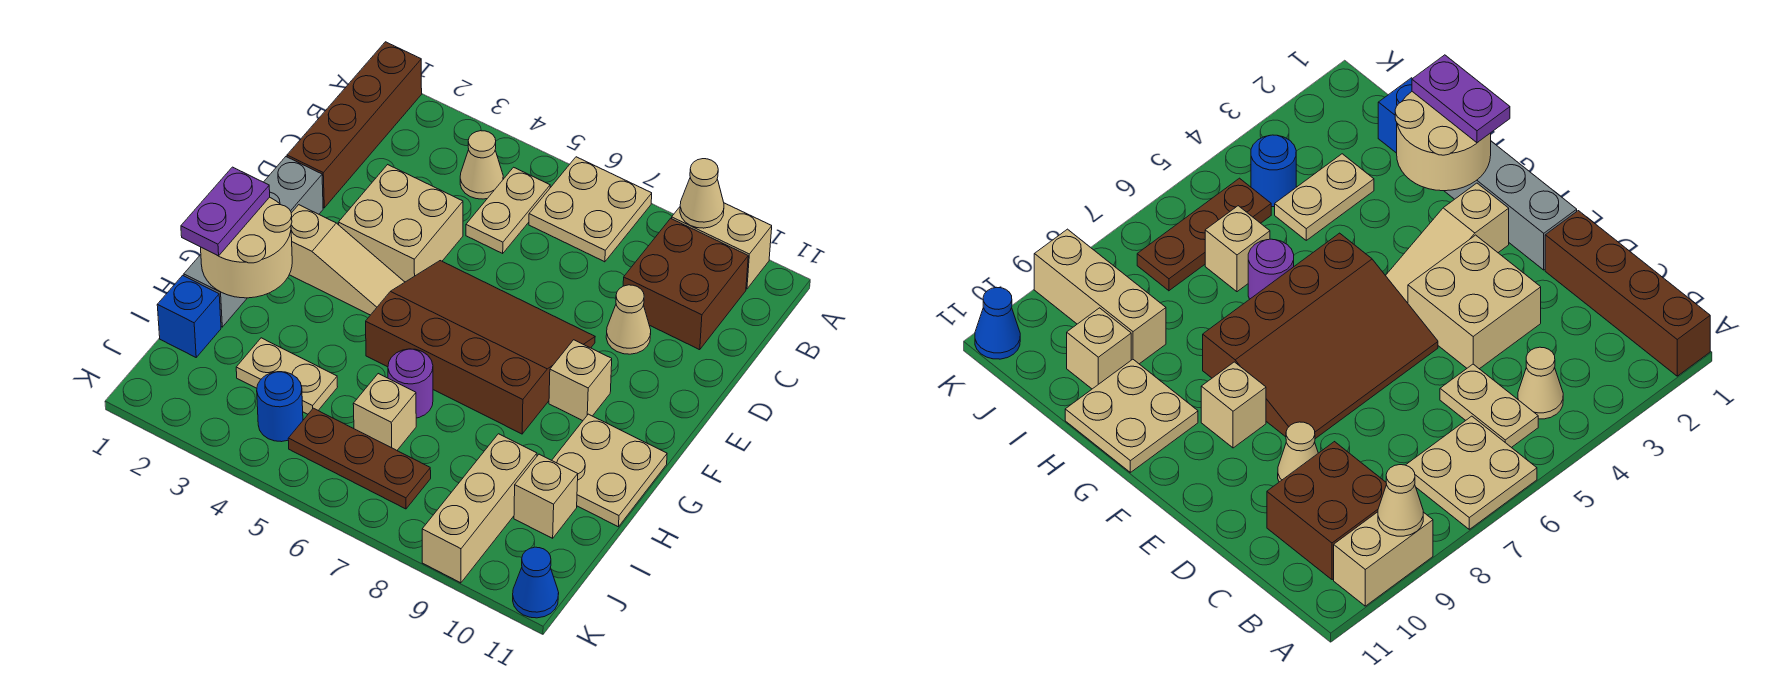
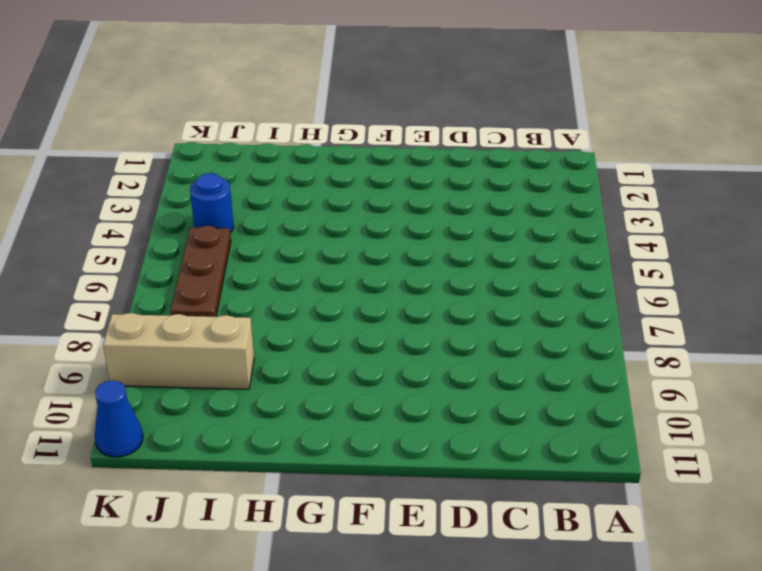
none -> brown 1x4 brick [287,42,422,208]
none -> tan 2x2 plate [529,157,652,262]
none -> tan 1x2 brick [672,203,772,289]

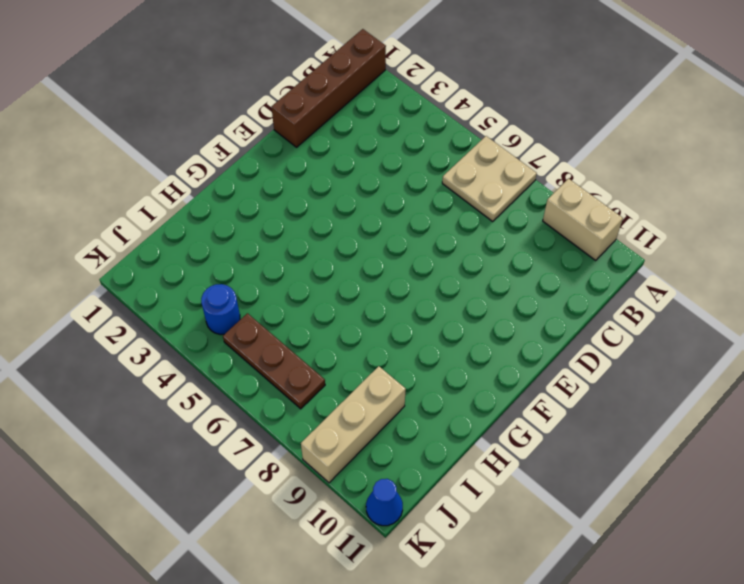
none -> tan 1x1 cone [460,131,503,199]
none -> tan 1x2 plate [466,167,550,253]
none -> brown 2x2 brick [623,218,748,350]

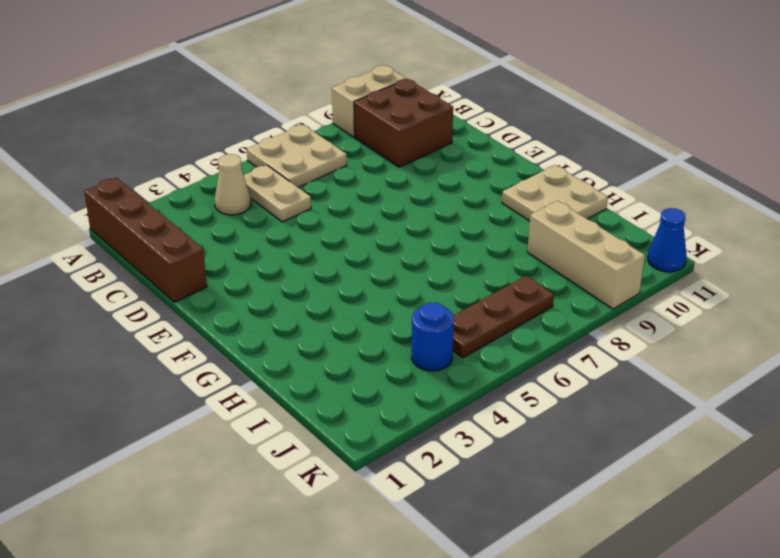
none -> tan 2x2 brick [338,165,463,282]
none -> tan 1x1 cone [606,285,651,354]
none -> grey 1x4 brick [184,157,323,327]

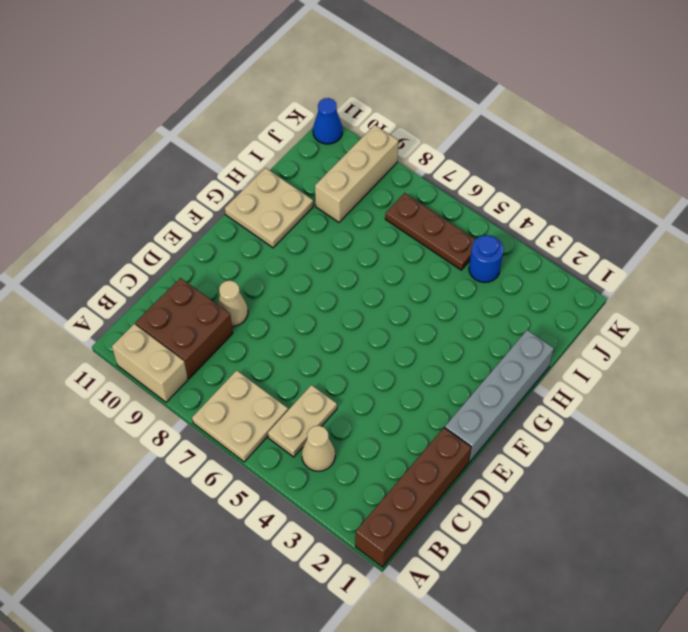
none -> tan 2x2 brick [338,165,463,282]
none -> brown 3x4 slope [366,261,595,434]
none -> tan 1x3 slope [289,205,405,315]

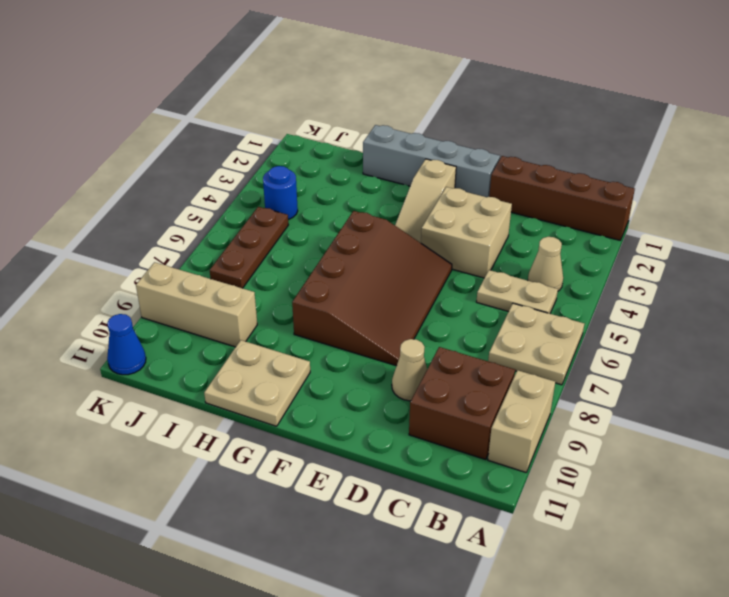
none -> tan 1x1 brick [549,340,612,421]
none -> purple 1x1 round brick [388,349,433,418]
none -> blue 1x1 brick [157,275,221,357]

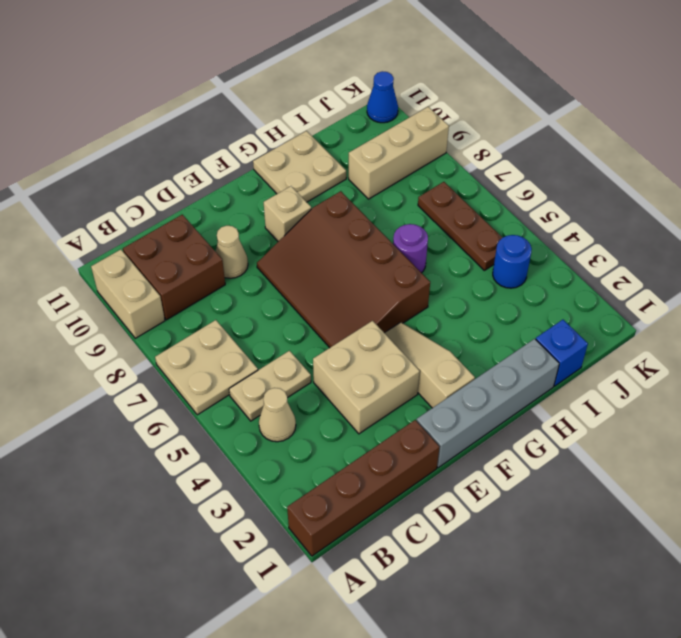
none -> tan 1x2 plate [236,338,337,414]
none -> tan 1x1 brick [353,374,416,450]
none -> tan 1x1 brick [514,454,578,538]

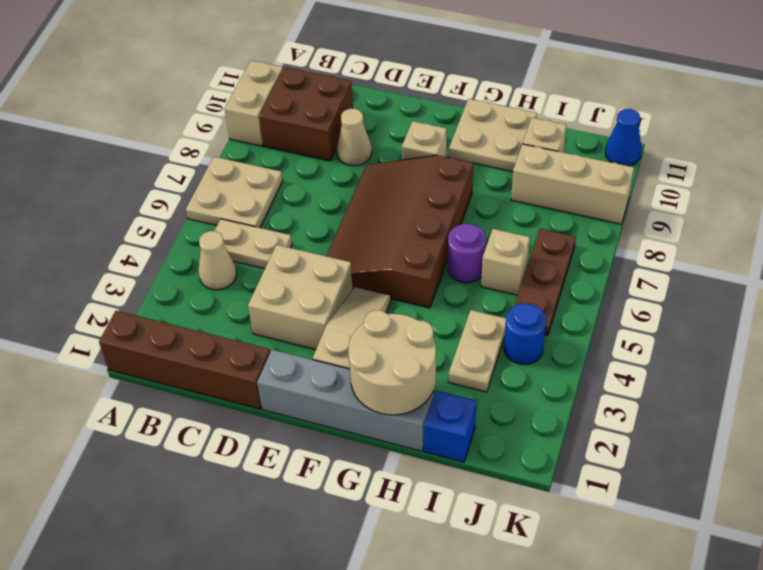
none -> tan 1x1 cone [680,159,724,228]
none -> purple 1x2 plate [181,167,270,256]

